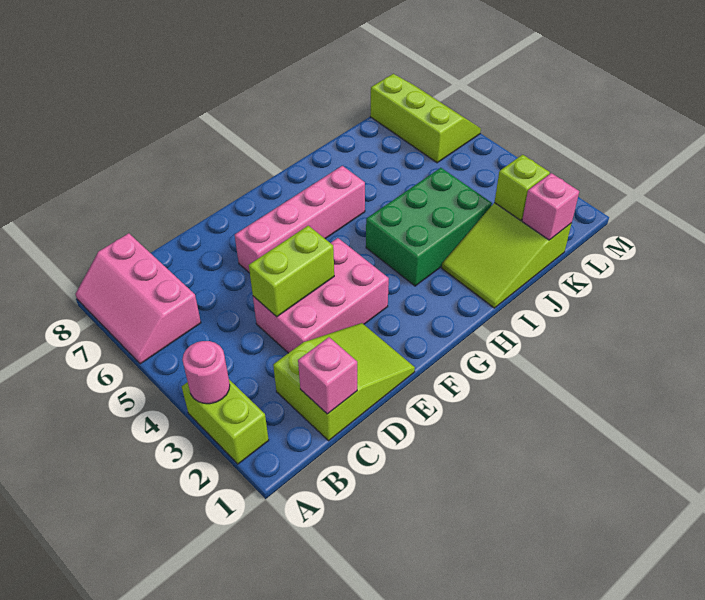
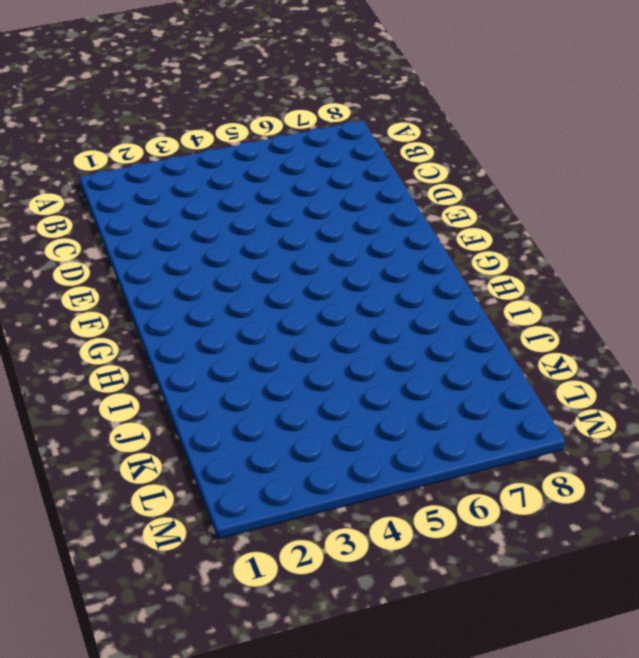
none -> lime 1x2 brick [182,380,269,464]
none -> pink 2x3 slope [76,233,201,364]
none -> lime 2x3 slope [273,323,415,441]

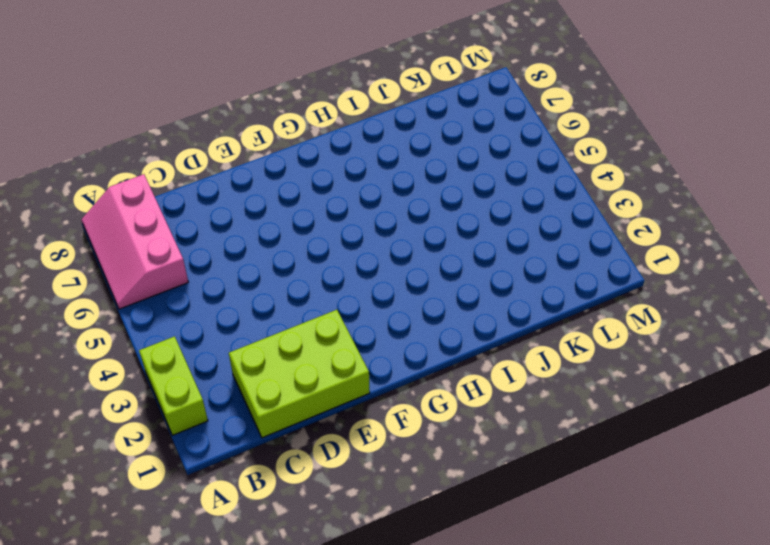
lime 2x3 brick [229,310,370,438] -> lime 2x3 slope [273,323,415,441]
none -> pink 2x3 brick [253,238,389,353]
none -> pink 1x4 brick [235,166,365,273]
none -> green 2x3 brick [366,168,492,286]

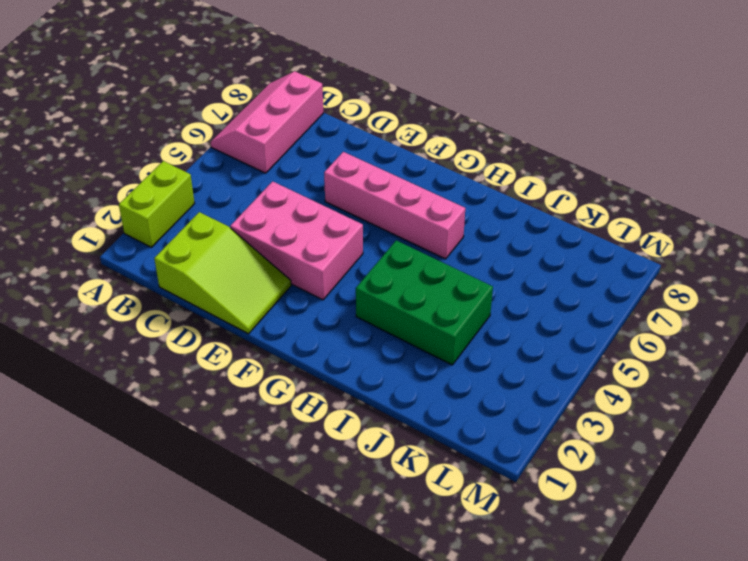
none -> lime 2x3 slope [442,203,572,308]
none -> lime 2x3 slope [370,74,481,163]
none -> pink 1x1 round brick [182,341,230,404]

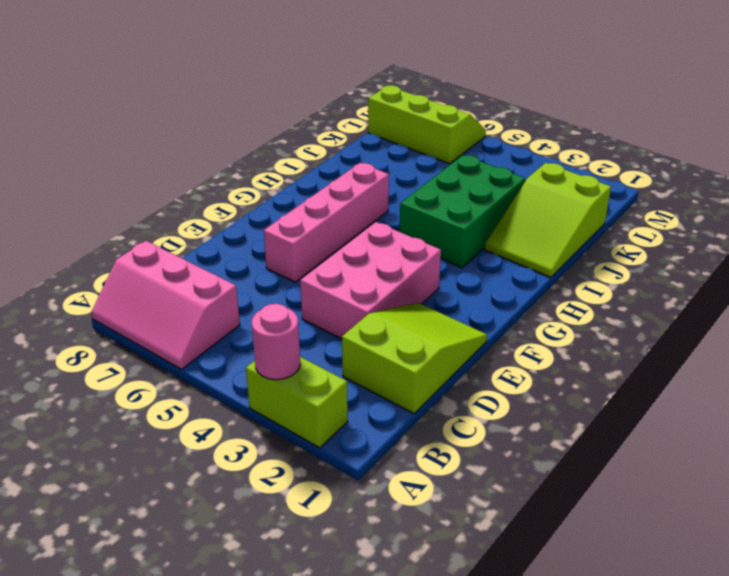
none -> pink 1x1 brick [298,337,357,414]
none -> lime 1x2 brick [249,226,334,317]
none -> pink 1x1 brick [522,173,579,240]

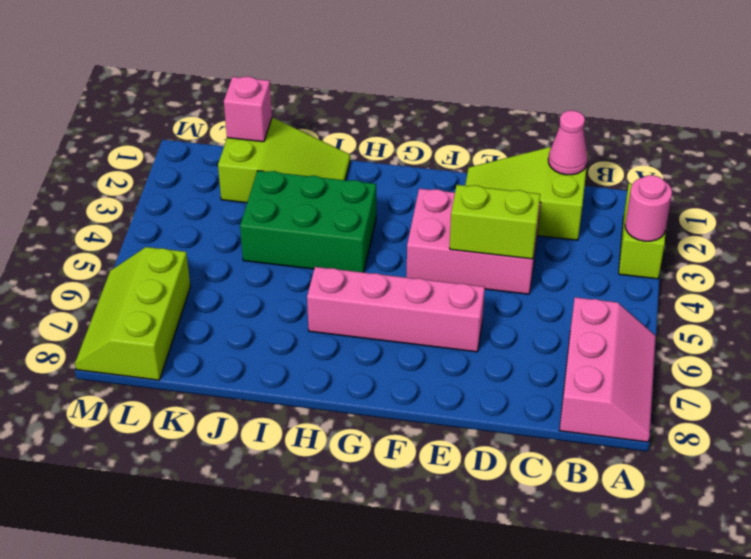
pink 1x1 cone [548,110,588,175] -> pink 1x1 brick [298,337,357,414]
none -> lime 1x1 brick [495,155,550,220]

